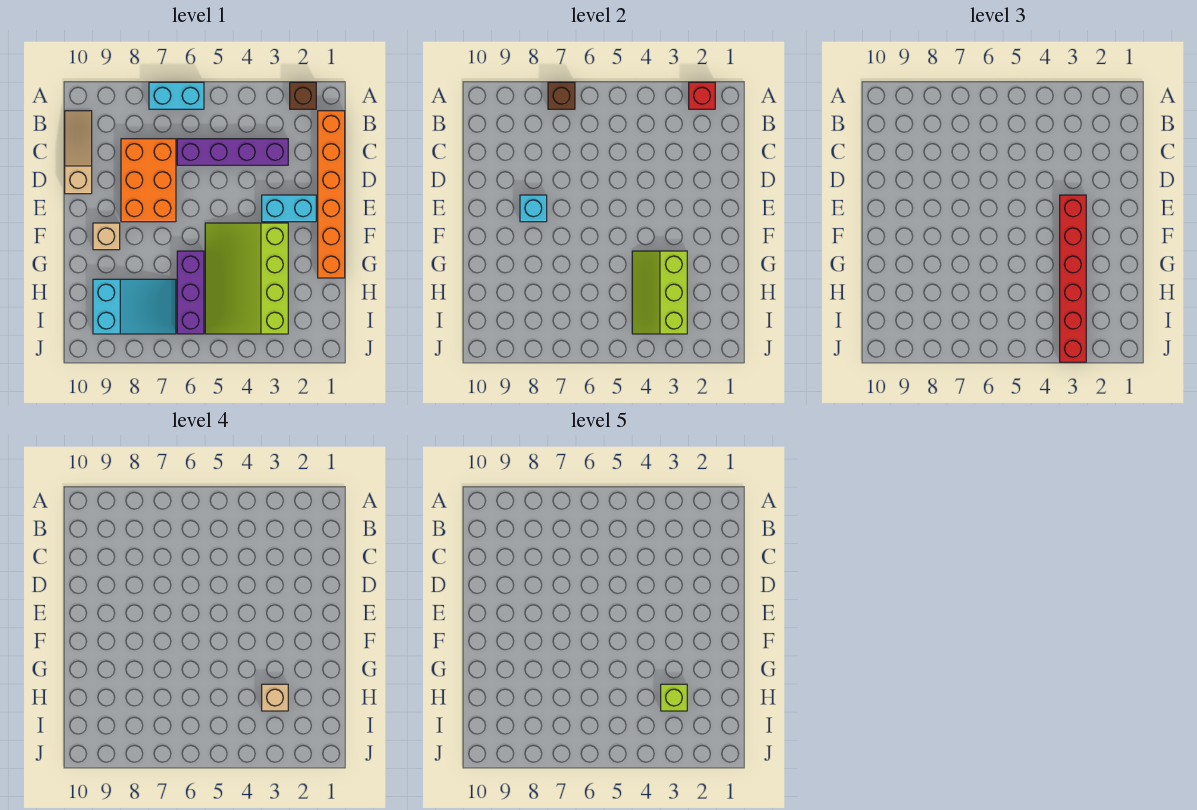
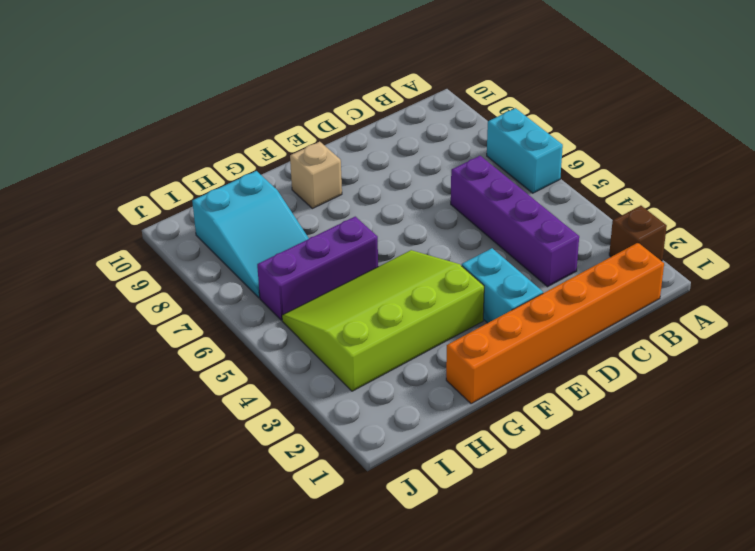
none -> tan 1x3 slope [65,111,92,194]
none -> orange 2x3 brick [121,139,176,222]
none -> red 1x1 brick [689,82,715,109]

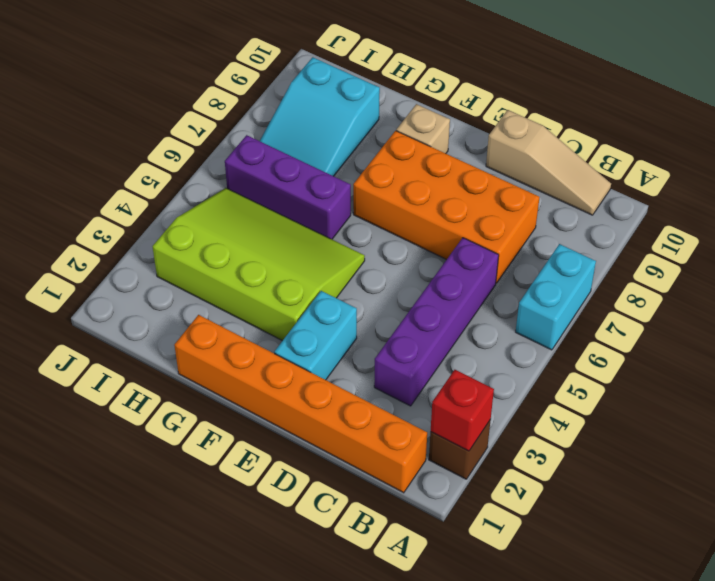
orange 2x4 brick [353,131,540,283] -> orange 2x3 brick [121,139,176,222]
none -> brown 1x1 brick [548,82,575,109]
none -> cyan 1x1 brick [520,195,547,222]
none -> lime 2x3 slope [632,251,687,334]

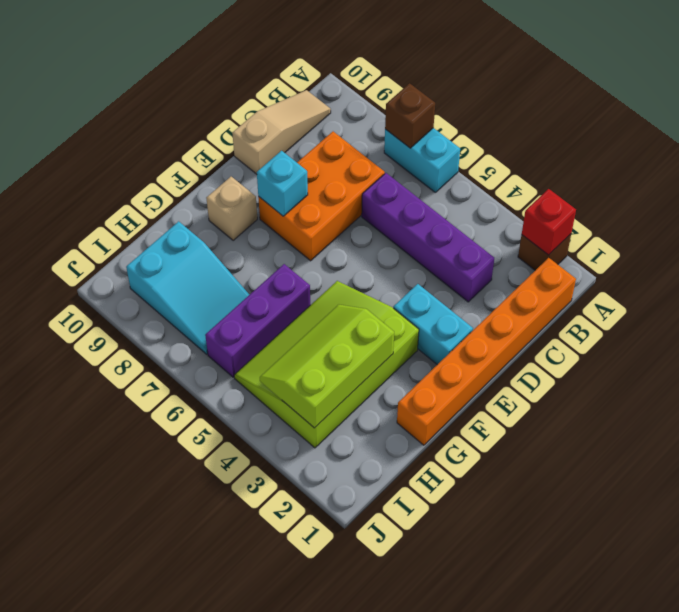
none -> red 1x6 brick [1060,195,1086,362]
none -> tan 1x1 brick [262,684,288,711]
none -> lime 1x1 brick [661,684,687,711]

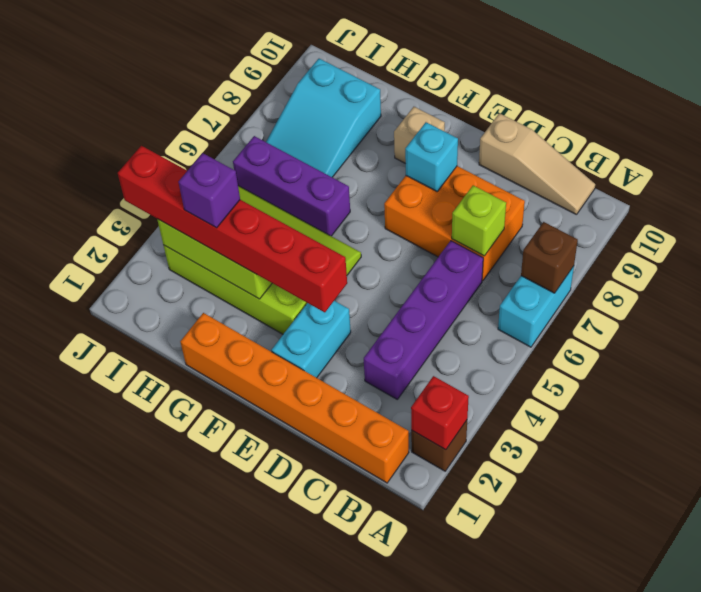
lime 1x1 brick [452,185,506,256] -> lime 1x1 brick moved to [661,684,687,711]
purple 1x1 brick [178,153,240,228] -> tan 1x1 brick [262,684,288,711]

